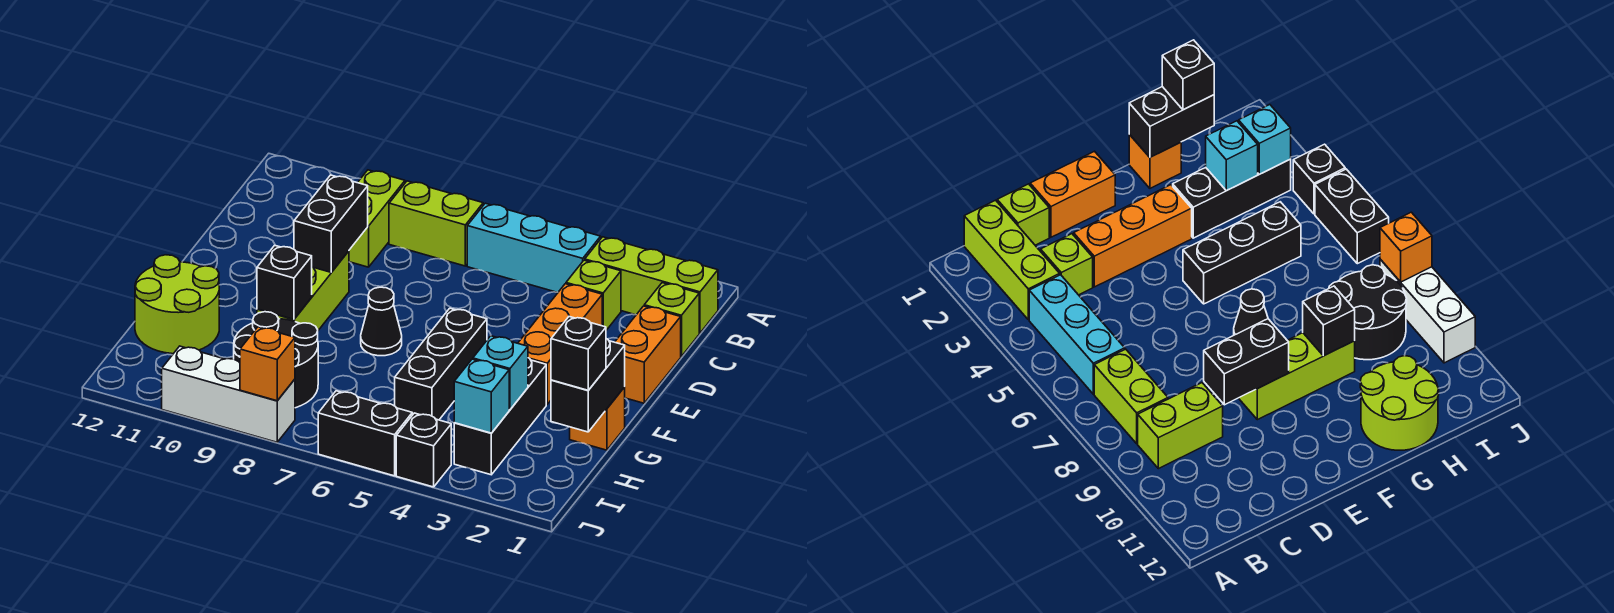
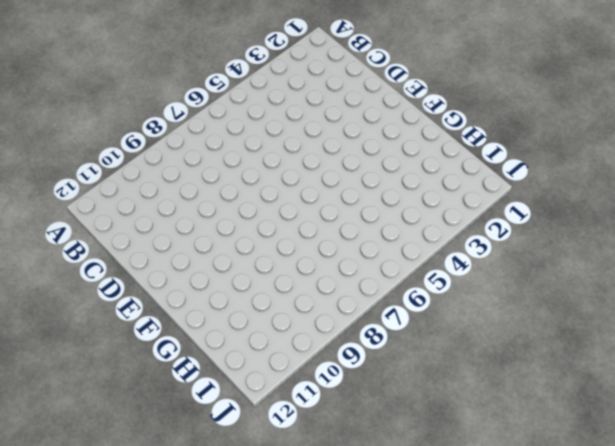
none -> lime 1x3 brick [585,237,718,333]
none -> cyan 1x3 brick [467,203,601,292]
none -> lime 1x2 brick [389,181,483,266]

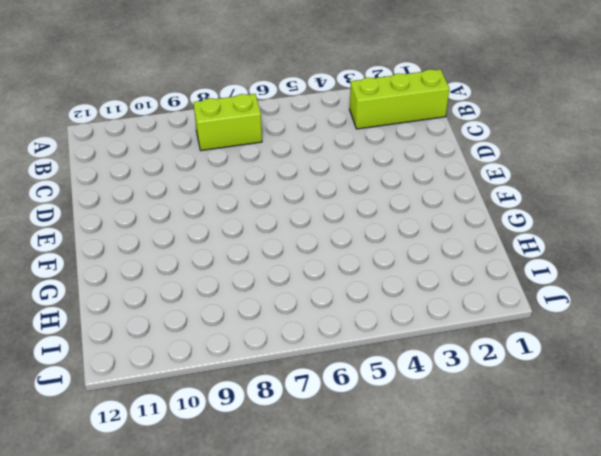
none -> cyan 1x3 brick [467,203,601,292]
none -> lime 1x2 brick [349,170,405,267]
none -> lime 1x1 brick [644,283,699,357]

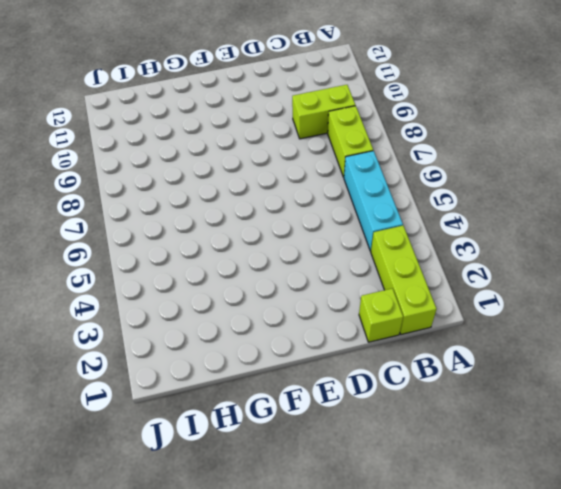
none -> lime 1x1 brick [566,260,621,330]
none -> orange 1x2 brick [615,306,681,403]
none -> orange 1x3 brick [518,284,602,404]

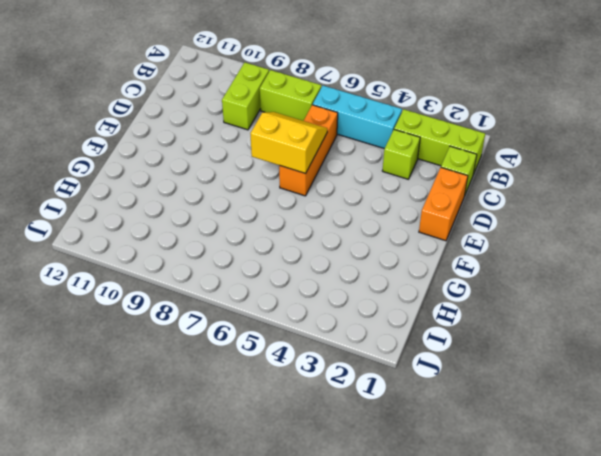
orange 1x3 brick [279,105,338,196] -> orange 1x3 brick moved to [518,284,602,404]
yellow 2x2 slope [250,112,327,174] -> none
none -> lime 1x3 brick [257,251,349,330]
none -> black 1x3 brick [395,308,487,420]
none -> black 1x1 cone [361,287,402,356]

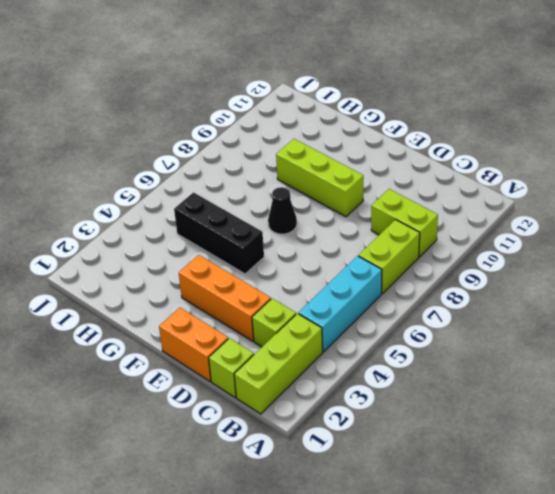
none -> orange 1x1 brick [570,387,625,450]
none -> black 1x3 brick [454,358,546,475]
none -> lime 2x2 round brick [135,255,219,354]

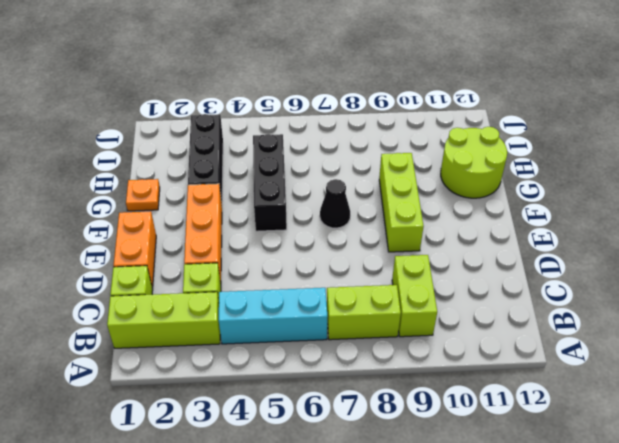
orange 1x1 plate [126,179,160,211] -> orange 1x1 brick [570,387,625,450]
none -> black 2x2 round brick [234,312,318,408]
none -> black 1x1 brick [396,413,451,487]
none -> black 1x2 brick [318,391,412,476]

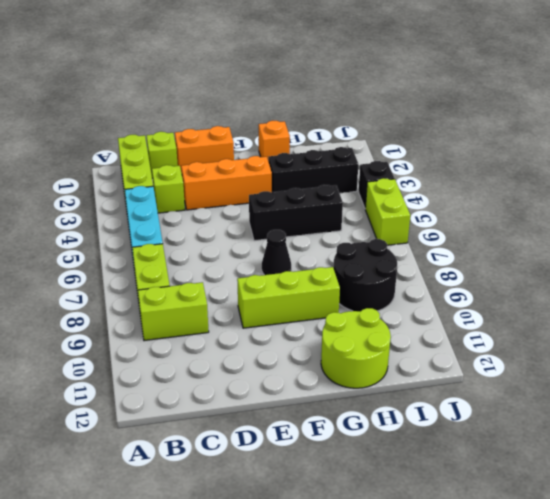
lime 1x2 brick [365,178,410,245] -> black 1x2 brick [318,391,412,476]
none -> white 1x3 brick [162,346,295,442]
none -> black 1x2 brick [294,175,368,272]
none -> black 1x2 brick [551,339,625,432]

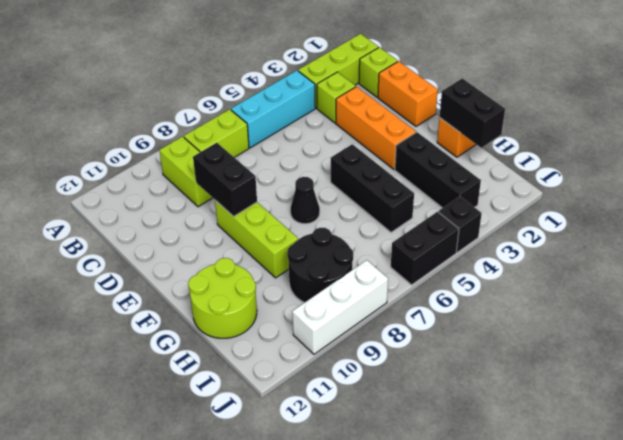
none -> black 1x1 brick [257,245,312,319]
none -> cyan 1x1 brick [473,336,528,410]
none -> cyan 1x1 brick [454,359,509,433]

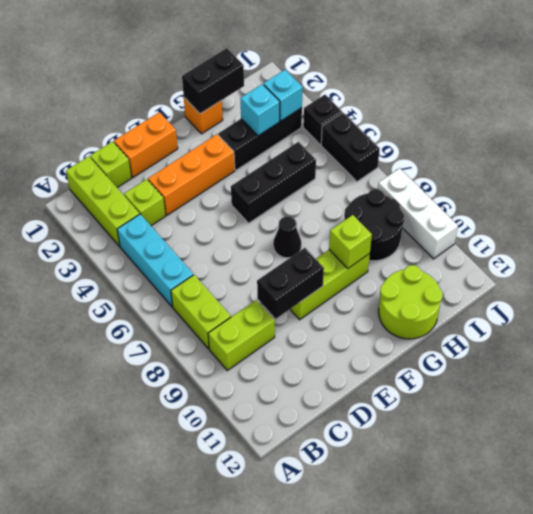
lime 1x1 brick [329,215,372,268] -> black 1x1 brick [257,245,312,319]
none -> orange 1x1 brick [240,327,295,401]
none -> black 1x1 brick [551,317,606,390]

